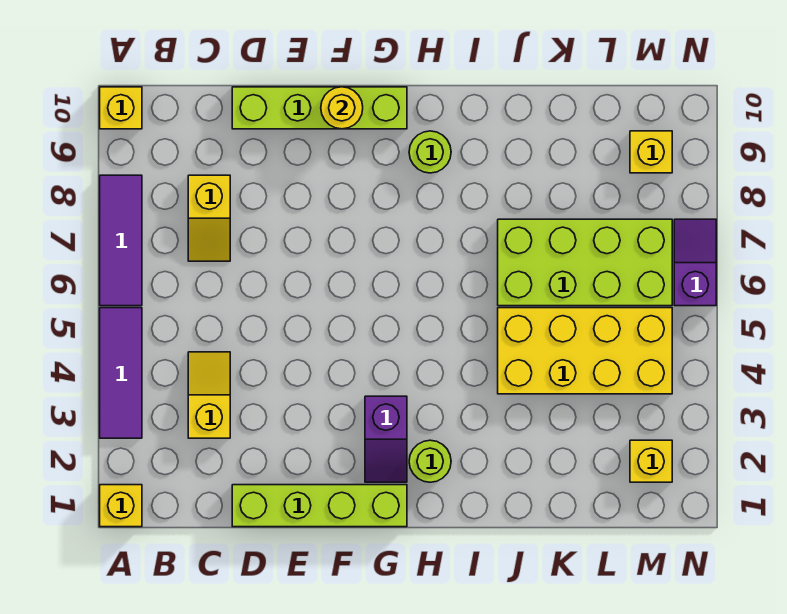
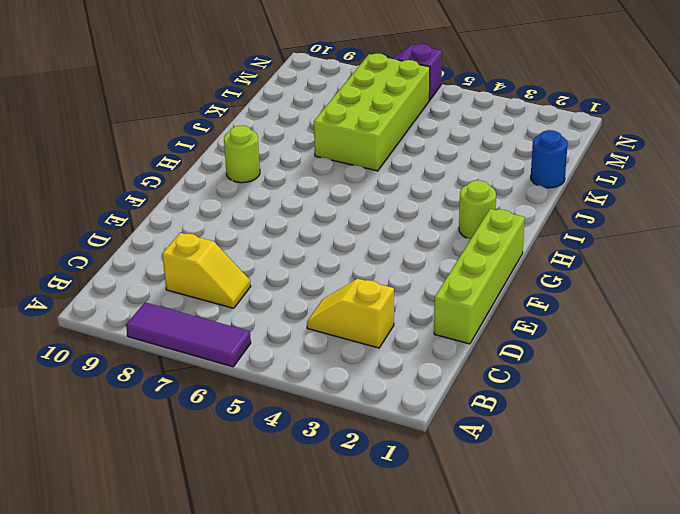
blue 1x1 round brick [531,130,568,188] -> none
none -> yellow 1x1 brick [100,485,142,527]
none -> purple 1x3 tile [100,308,142,438]
none -> yellow 1x1 brick [100,87,142,129]

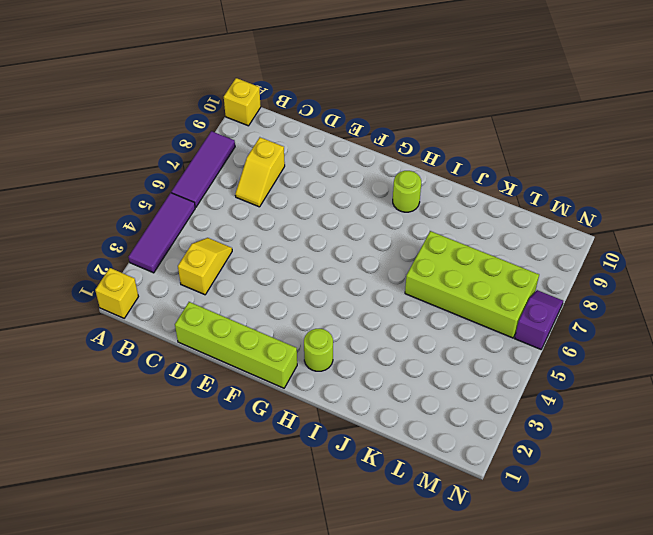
none -> lime 1x4 brick [232,87,407,129]
none -> purple 1x2 slope [365,396,407,482]
none -> yellow 2x4 brick [498,308,672,394]

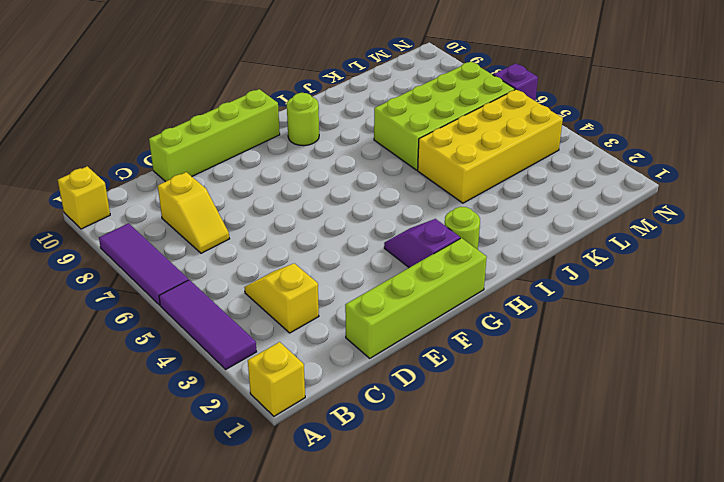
purple 1x2 slope [384,219,460,268] -> purple 1x2 slope turned to [365,396,407,482]
none -> yellow 1x1 brick [630,440,672,482]
none -> yellow 1x1 brick [630,131,672,173]
none -> yellow 1x1 round brick [321,87,363,129]

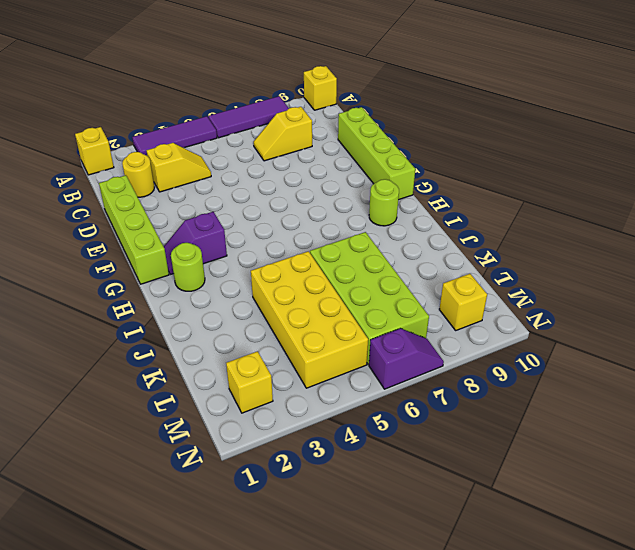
yellow 1x1 round brick [122,152,155,197] -> yellow 1x1 round brick moved to [321,87,363,129]

